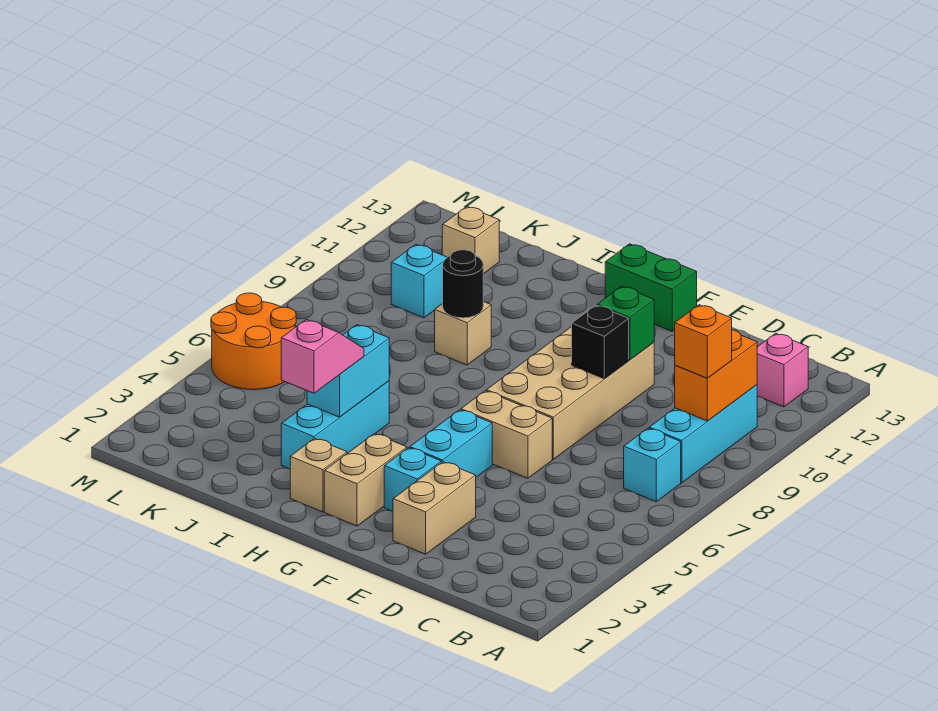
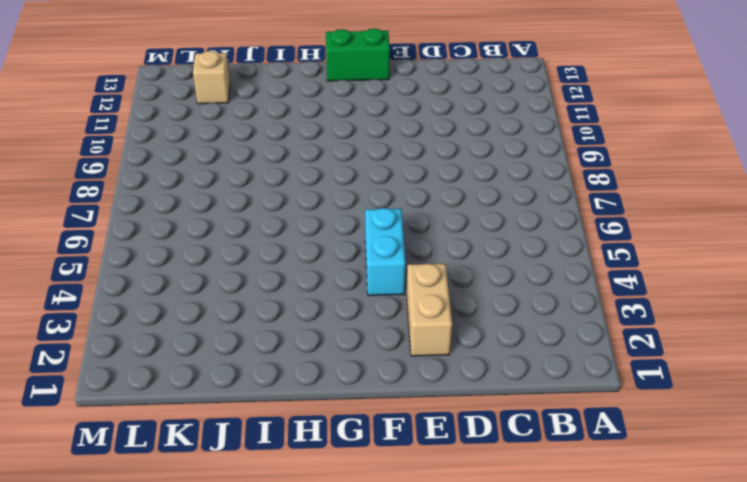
none -> cyan 1x1 brick [624,428,681,502]
none -> cyan 1x3 brick [649,385,758,483]
none -> pink 1x1 brick [757,333,808,407]

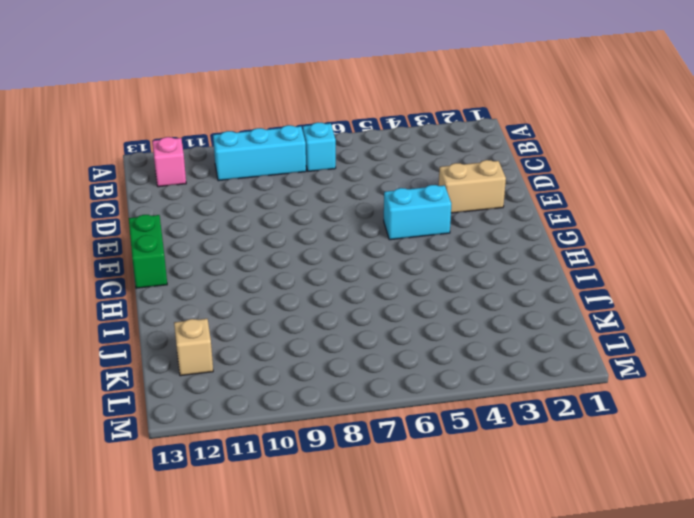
none -> tan 1x2 brick [461,391,552,478]
none -> tan 2x4 brick [486,327,654,459]
none -> cyan 1x1 brick [384,448,441,511]

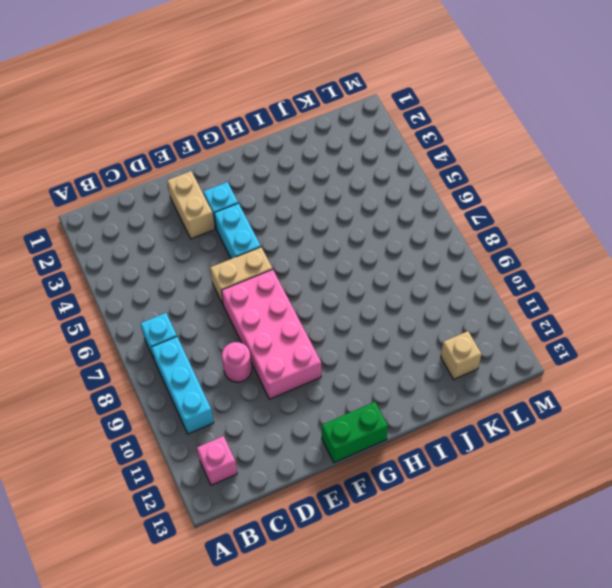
pink 1x1 round brick [222,342,252,382] -> none
pink 2x4 brick [222,270,321,399] -> tan 2x4 brick [486,327,654,459]
none -> tan 1x2 brick [324,434,407,526]
none -> tan 1x1 brick [290,438,347,512]
none -> cyan 1x3 brick [281,381,389,469]

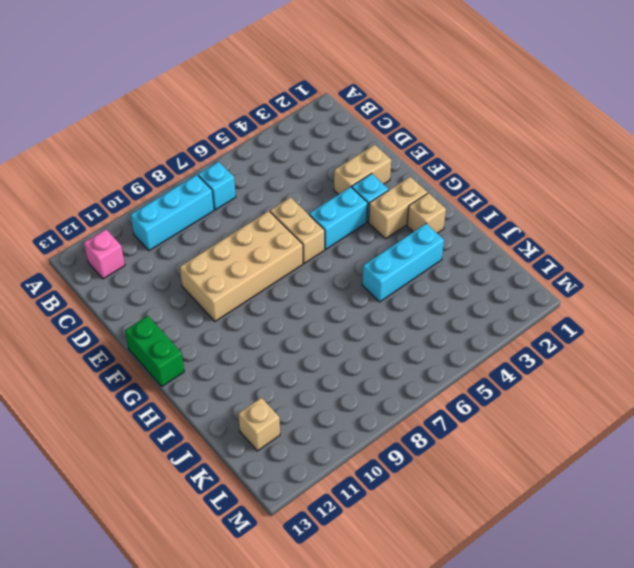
none -> tan 1x1 brick [435,302,491,365]
none -> cyan 1x1 brick [391,244,447,318]
none -> orange 2x2 round brick [211,293,296,390]

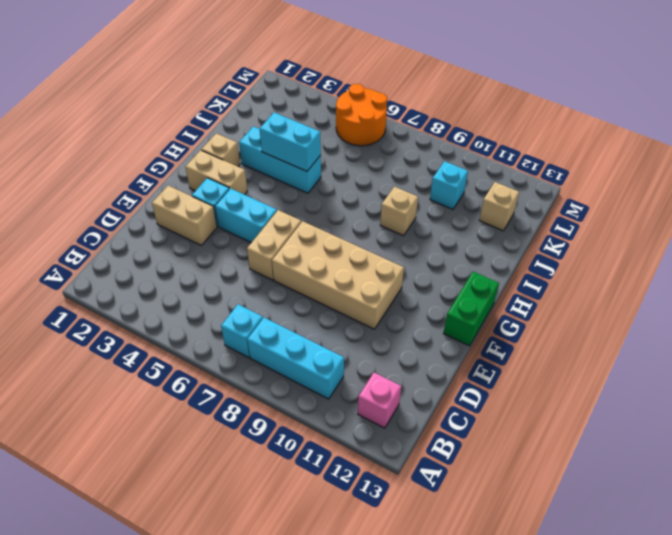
none -> orange 1x2 brick [675,330,757,421]
none -> black 1x1 brick [572,305,629,379]
none -> green 1x1 brick [597,286,654,360]

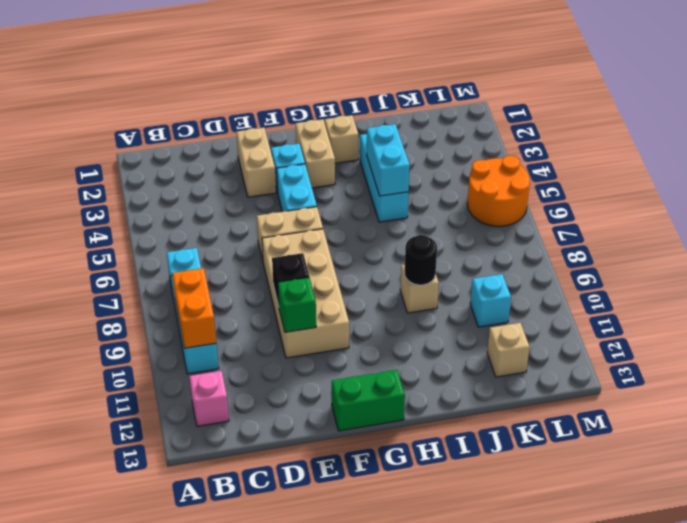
none -> orange 1x1 brick [675,305,732,378]
none -> pink 1x2 slope [281,319,364,393]

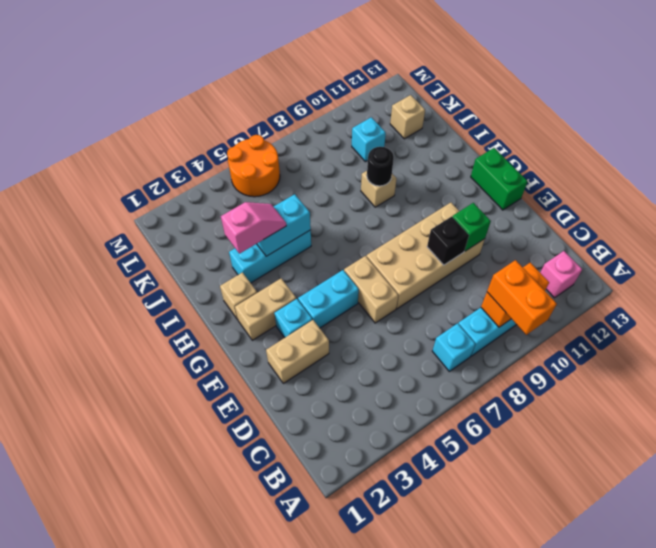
orange 1x2 brick [487,260,557,335] -> orange 1x1 brick [675,305,732,378]

